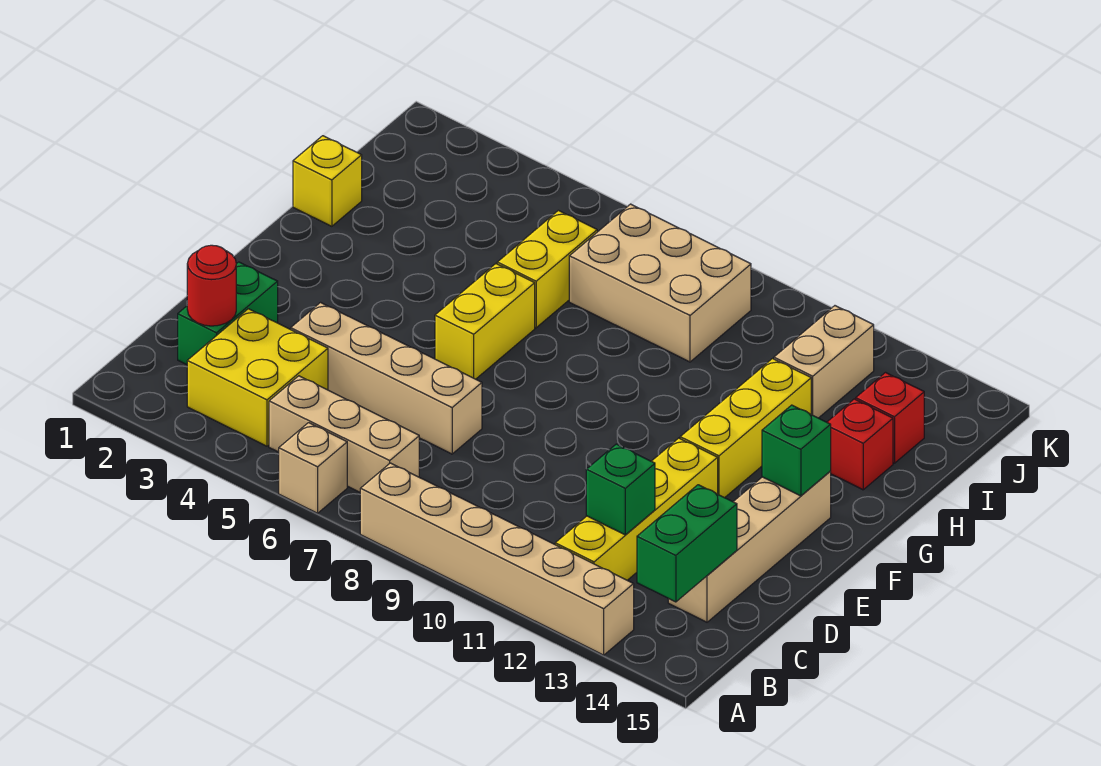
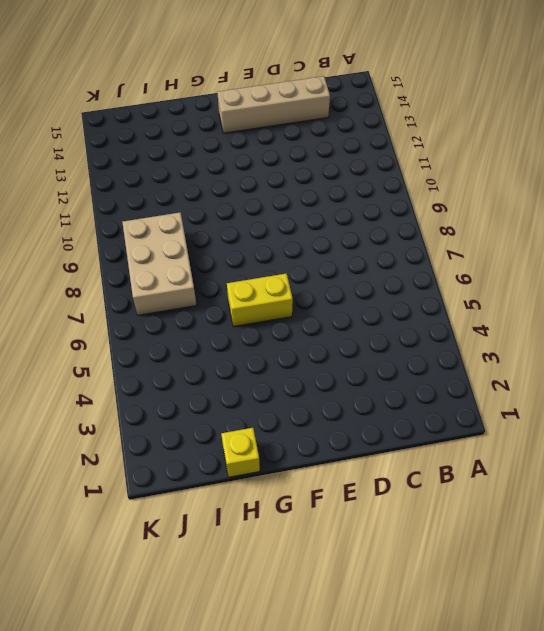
none -> tan 1x1 brick [279,423,347,513]
none -> tan 1x6 brick [360,463,634,655]
none -> yellow 2x2 brick [187,309,328,446]

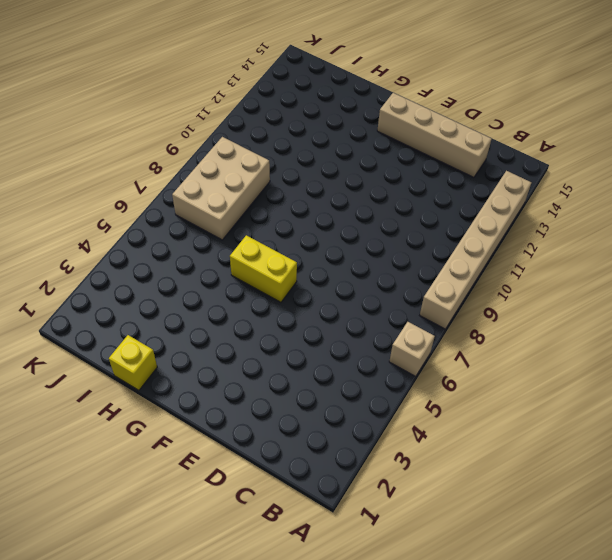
none -> yellow 2x2 brick [187,309,328,446]
none -> tan 1x3 brick [269,376,419,492]
none -> yellow 1x4 brick [555,438,718,580]

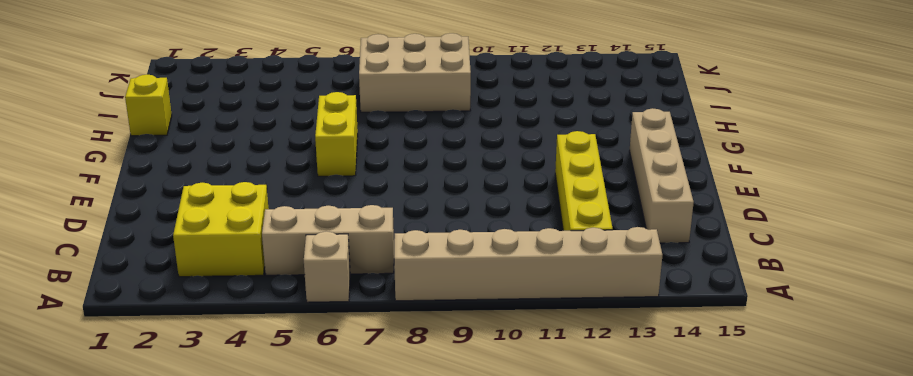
none -> green 1x2 brick [178,262,278,365]
none -> tan 1x4 brick [291,303,482,454]
none -> yellow 1x3 brick [680,359,811,498]

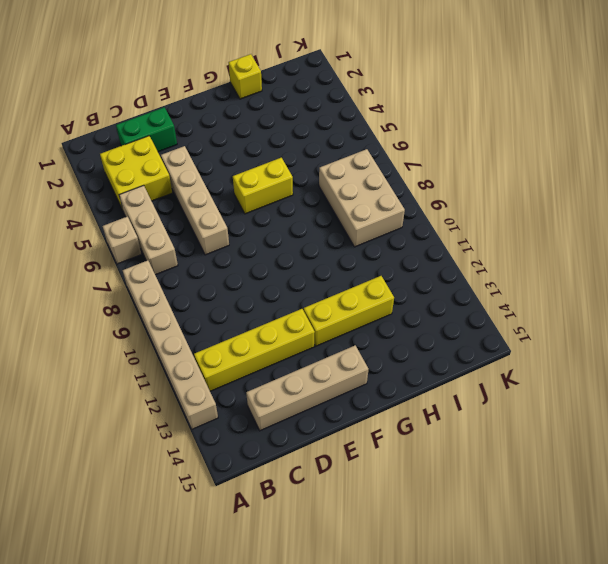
none -> yellow 1x2 brick [497,210,597,328]
none -> red 1x1 brick [827,399,893,490]
none -> tan 1x2 brick [774,306,874,418]

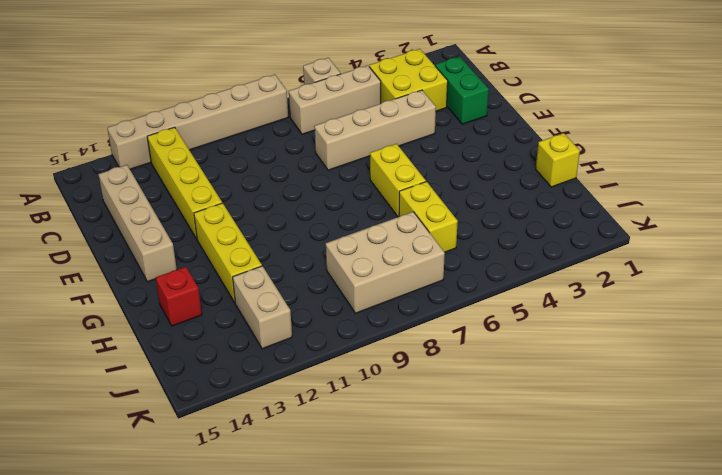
none -> red 1x1 brick [856,373,924,463]
none -> green 1x2 brick [637,485,737,602]
none -> red 1x1 round brick [187,245,236,326]

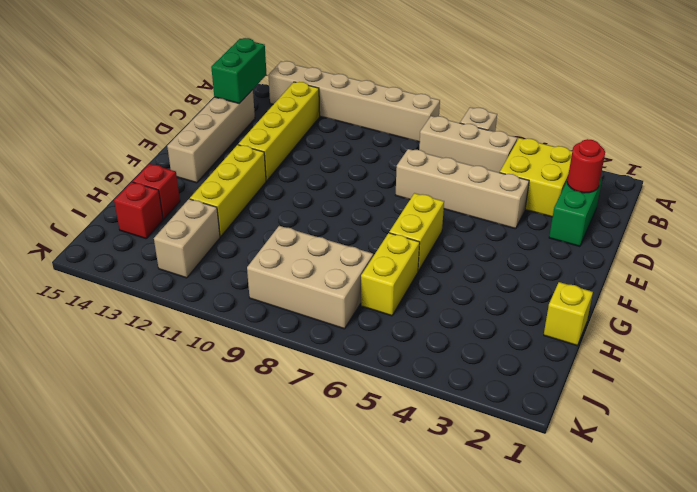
none -> green 1x1 brick [586,444,655,535]
none -> green 1x1 brick [762,405,831,496]

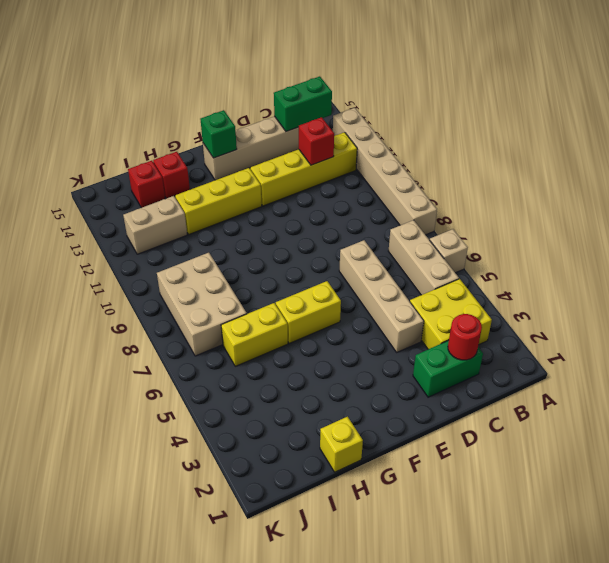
red 1x1 brick [299,117,334,165] -> green 1x1 brick [586,444,655,535]

